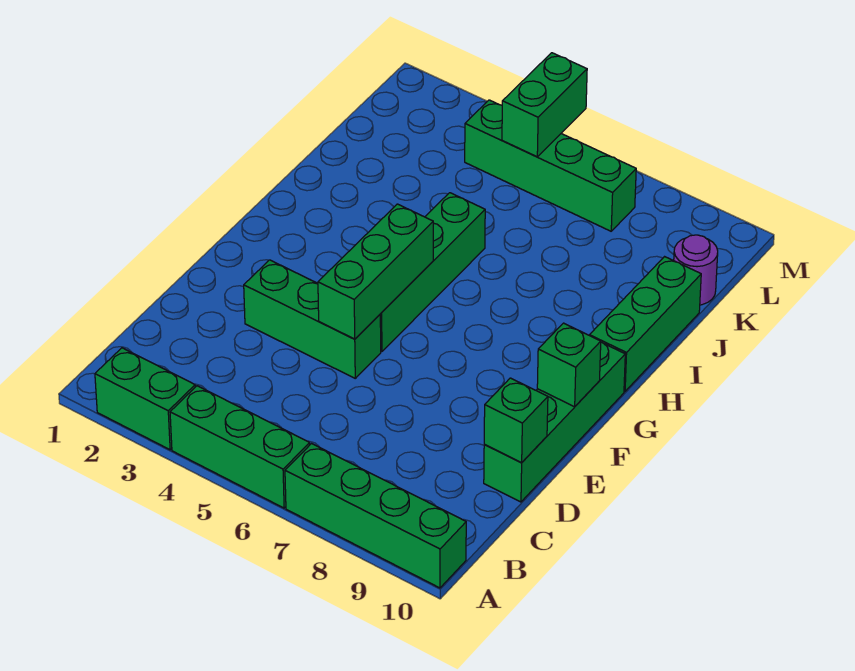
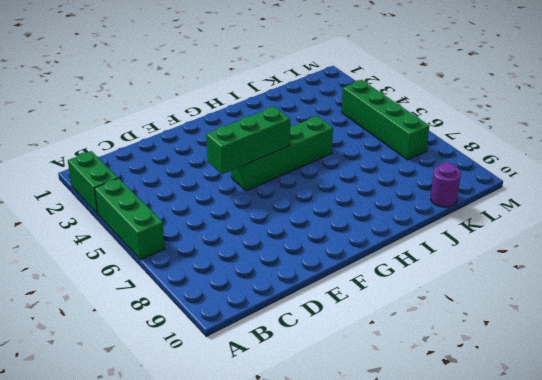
none -> green 1x4 brick [285,444,466,588]
none -> green 1x4 brick [484,342,625,502]
none -> green 1x3 brick [244,260,381,378]

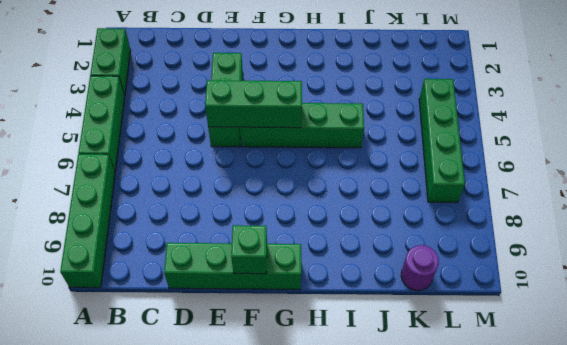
none -> green 1x3 brick [589,257,701,391]
none -> green 1x1 brick [484,378,548,463]
none -> green 1x2 brick [502,53,587,157]

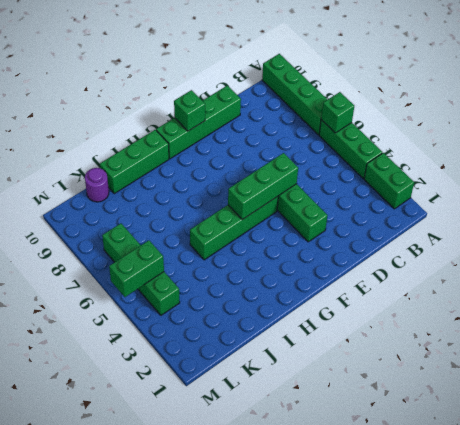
green 1x1 brick [321,92,354,133] -> green 1x1 brick moved to [484,378,548,463]

